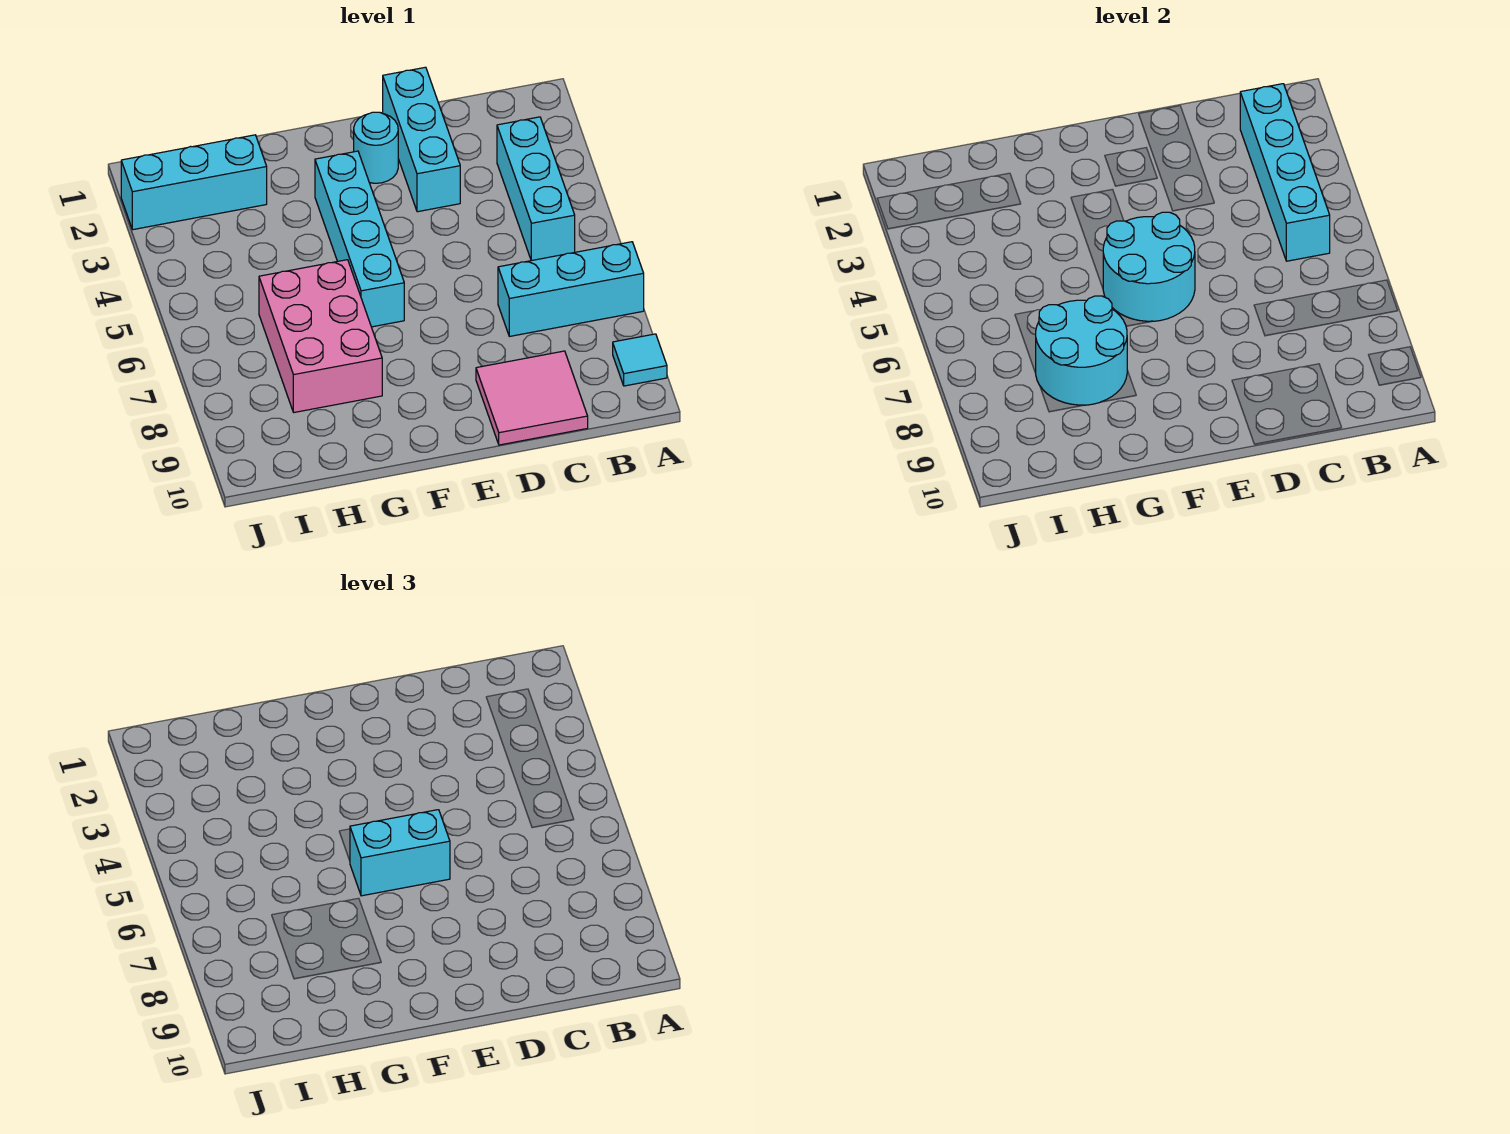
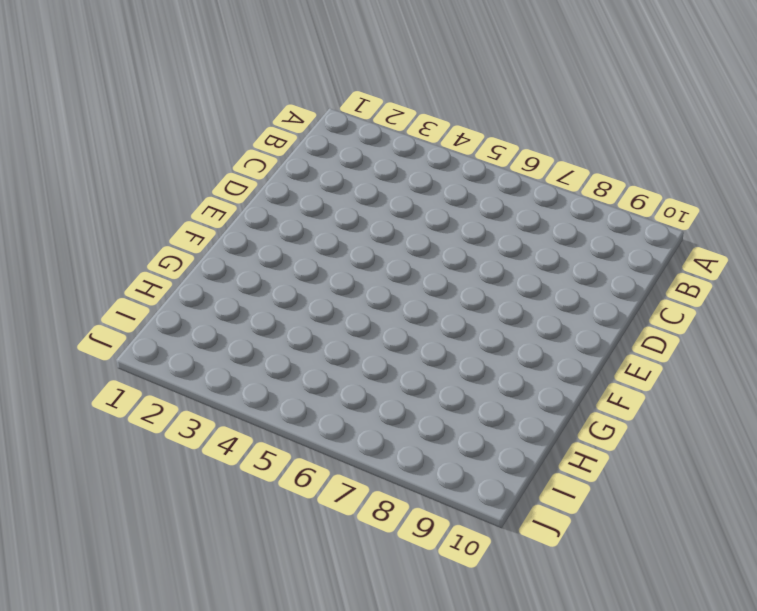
none -> cyan 1x3 brick [498,242,644,336]
none -> cyan 1x1 tile [613,334,667,386]
none -> cyan 1x3 brick [497,117,575,261]

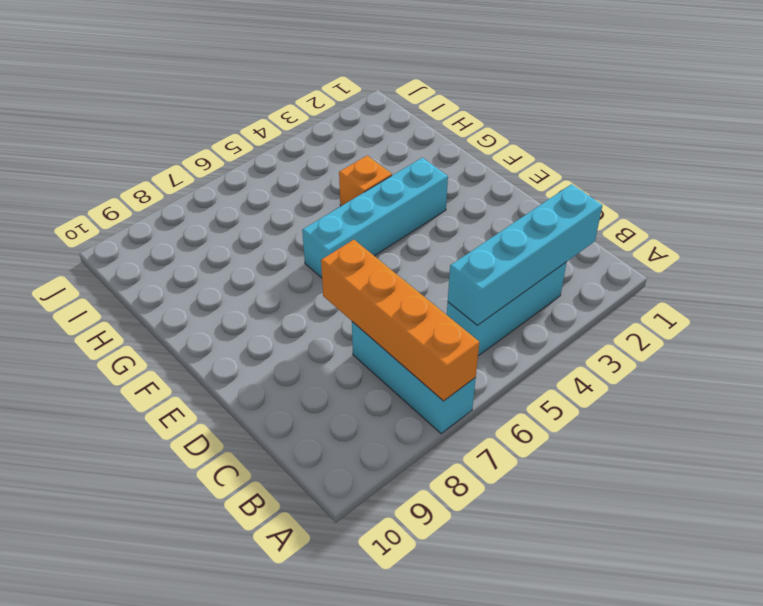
orange 1x4 brick [321,240,479,401] -> none
orange 1x1 brick [339,155,392,206] -> none
none -> cyan 1x1 tile [613,334,667,386]
none -> pink 2x2 tile [476,351,588,445]
none -> cyan 1x3 brick [383,67,460,212]

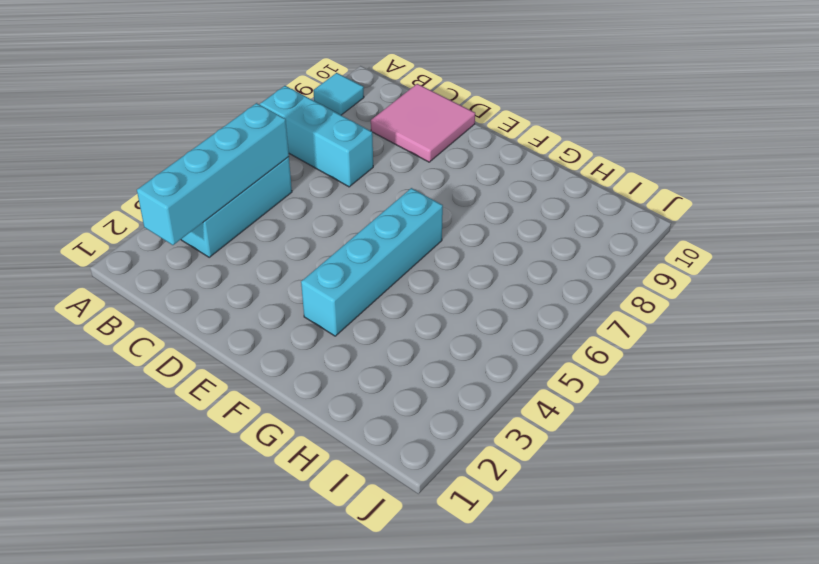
none -> cyan 1x3 brick [383,67,460,212]
none -> cyan 1x1 round brick [354,112,398,183]
none -> pink 2x3 brick [259,260,382,412]

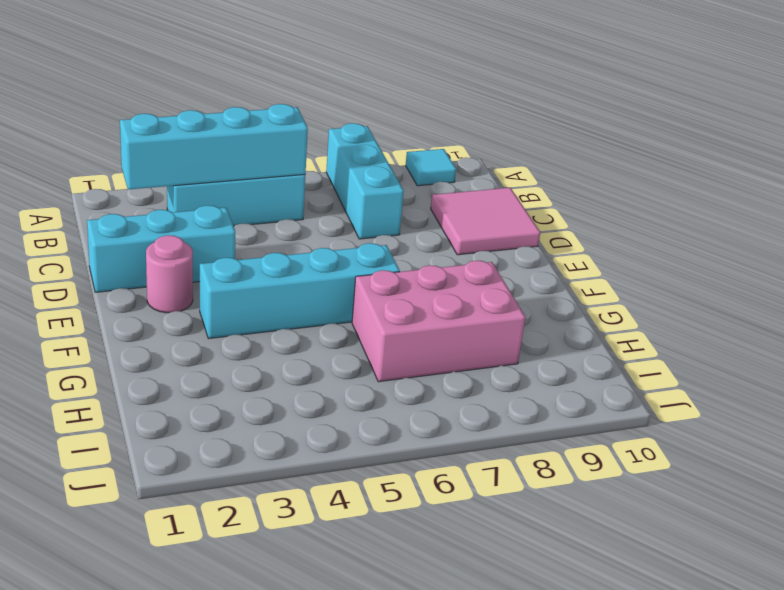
pink 1x1 round brick [146,235,193,313] -> cyan 1x1 round brick [354,112,398,183]
none -> cyan 1x3 brick [121,135,267,230]
none -> cyan 2x2 round brick [1103,212,1195,321]
none -> cyan 2x2 round brick [1036,296,1127,405]

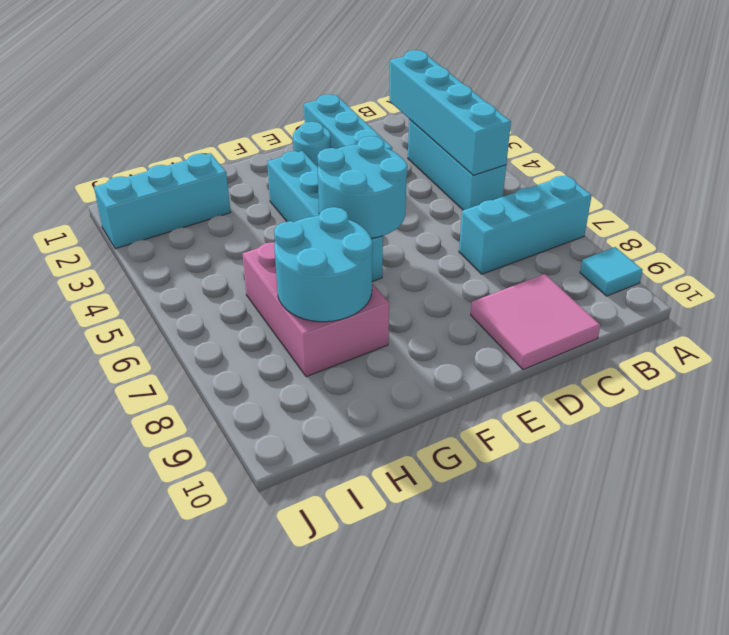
none -> cyan 1x2 brick [350,810,450,896]

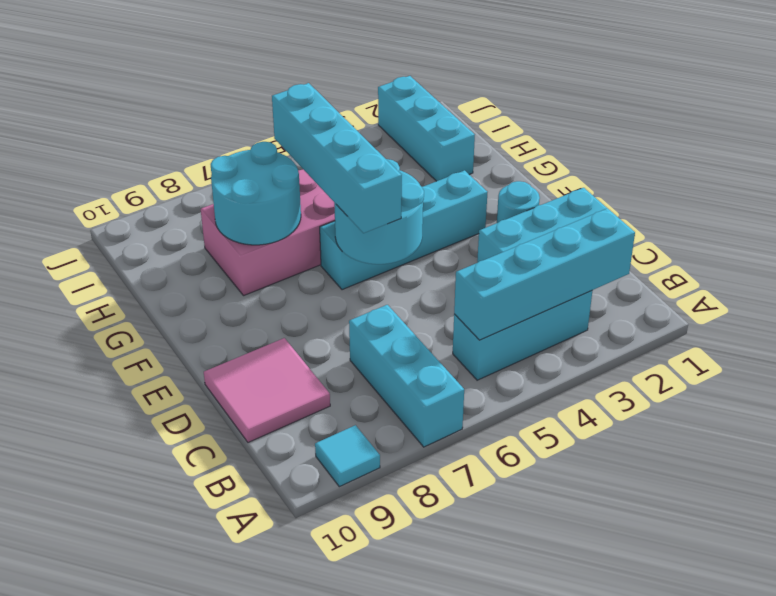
cyan 1x4 brick [272,83,402,233] -> cyan 1x2 brick [350,810,450,896]

